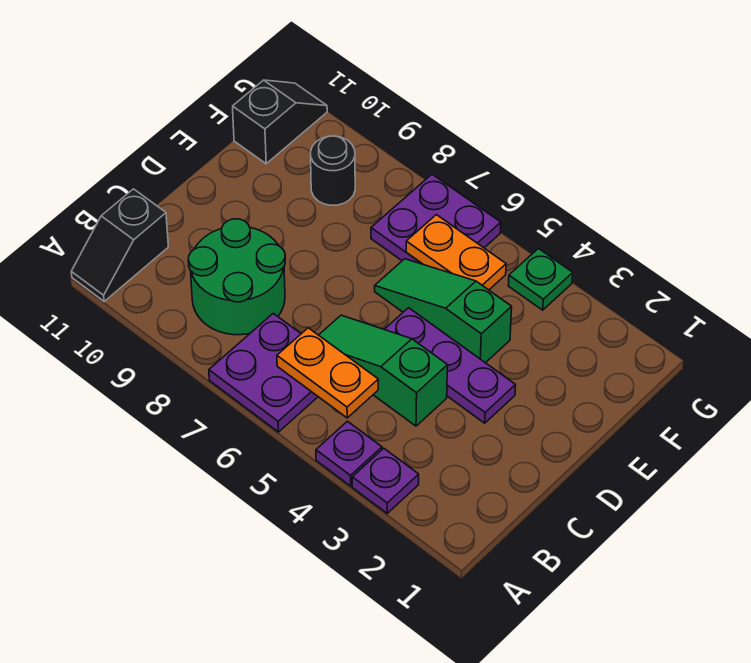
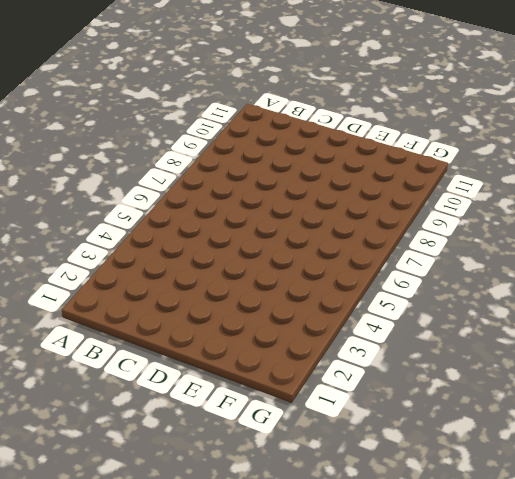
none -> purple 1x1 plate [352,448,419,513]
none -> purple 1x1 plate [316,421,382,486]
none -> purple 2x2 plate [209,313,318,432]

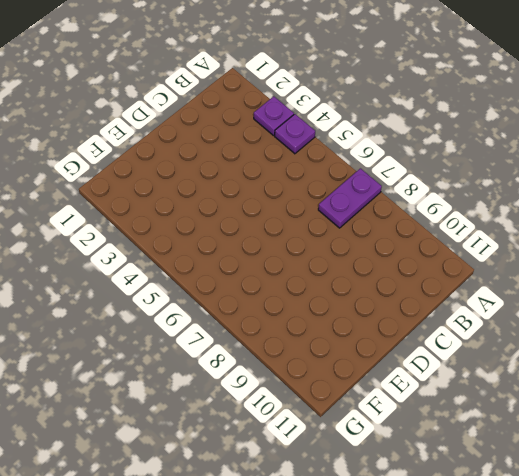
purple 1x2 plate [318,168,382,228] -> purple 2x2 plate [209,313,318,432]
none -> black 1x2 slope [71,189,168,302]
none -> green 2x2 round brick [188,219,285,335]
none -> green 1x3 slope [319,315,448,426]

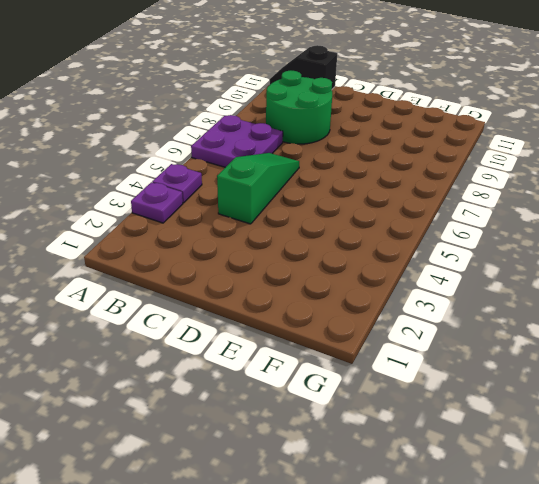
none -> purple 1x3 plate [384,308,516,423]
none -> green 1x3 slope [375,259,512,363]
none -> purple 2x2 plate [371,174,501,264]

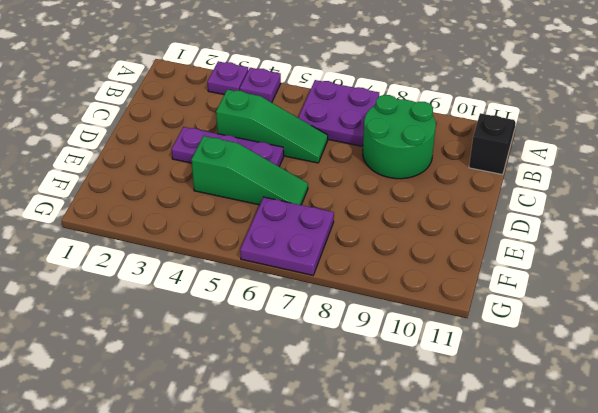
none -> black 1x1 round brick [311,136,355,205]
none -> black 1x2 slope [233,80,327,164]
none -> green 1x1 plate [508,249,573,310]

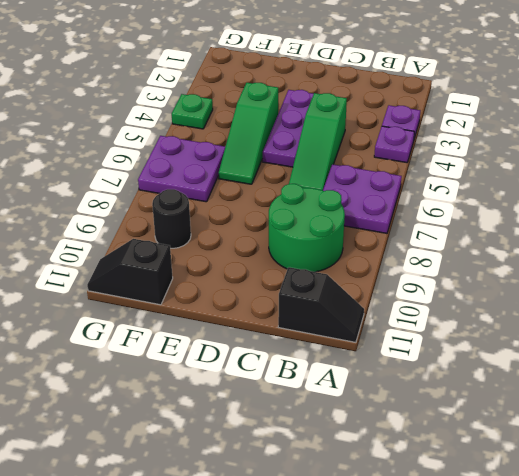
none -> orange 1x2 plate [277,328,378,418]
none -> orange 1x2 plate [406,215,506,290]

